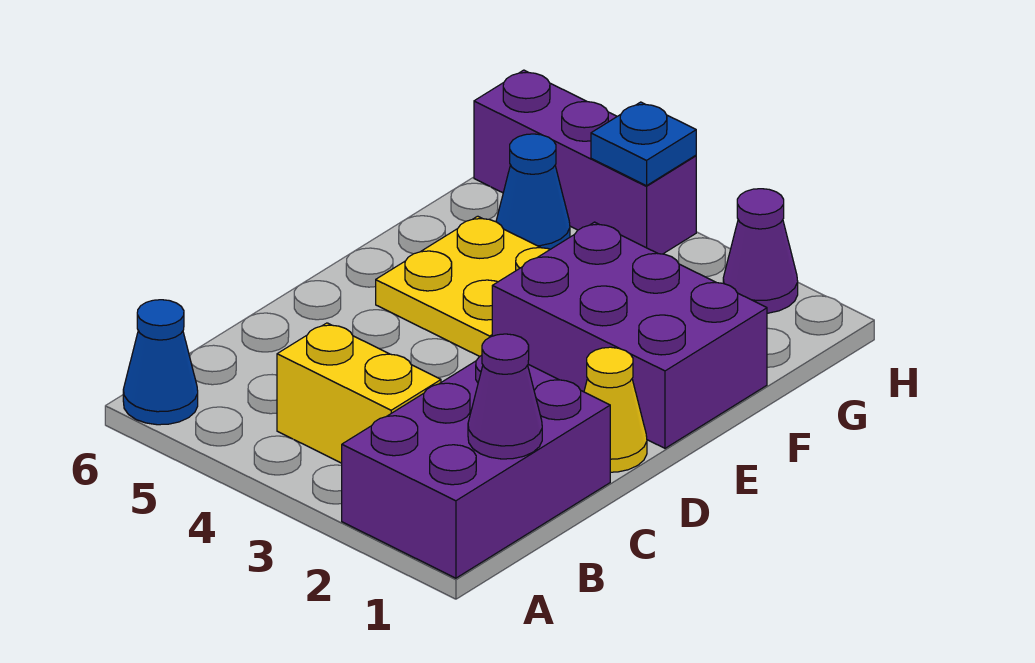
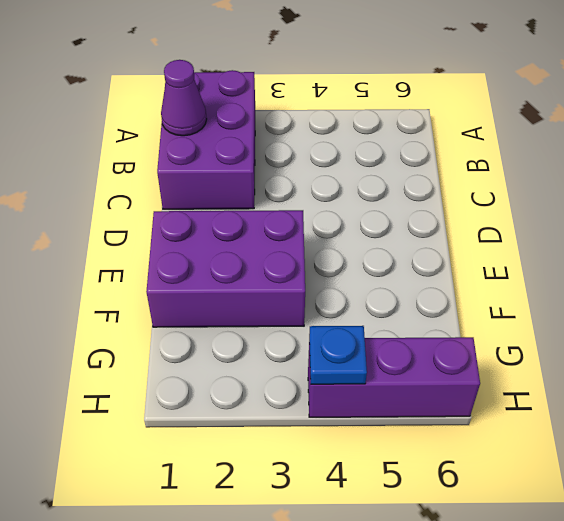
none -> blue 1x1 cone [123,300,198,425]
none -> yellow 1x2 brick [277,323,441,463]

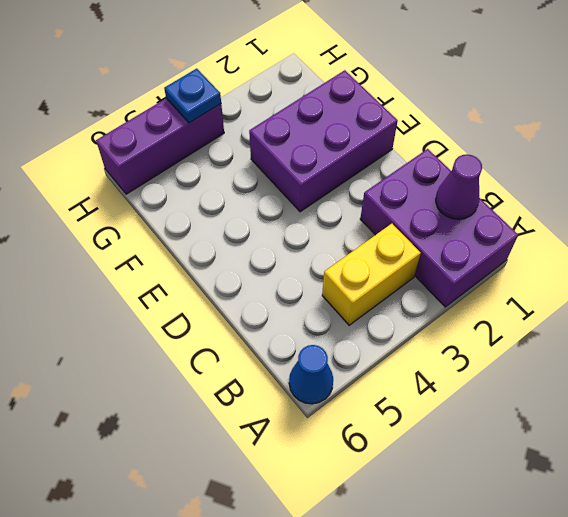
none -> yellow 1x1 cone [584,347,647,472]
none -> yellow 2x2 plate [376,216,550,357]

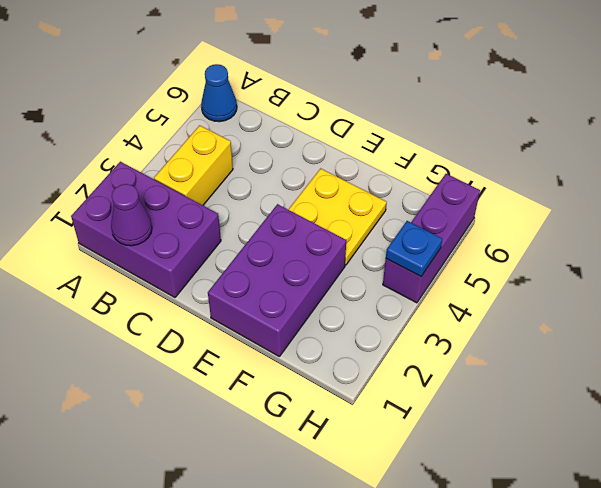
none -> yellow 1x1 cone [584,347,647,472]
none -> blue 1x1 cone [496,134,570,249]

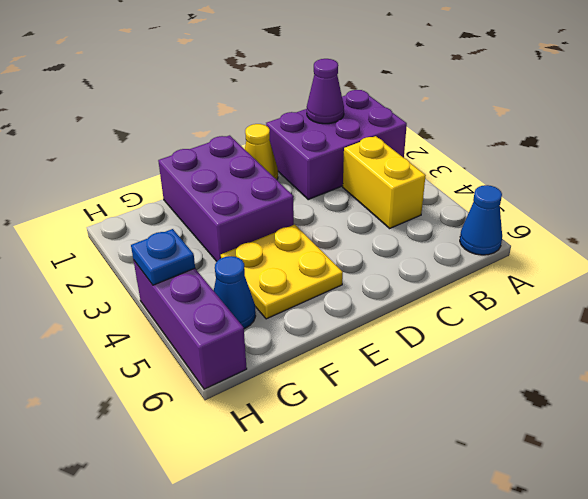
none -> purple 1x1 cone [723,189,798,313]

